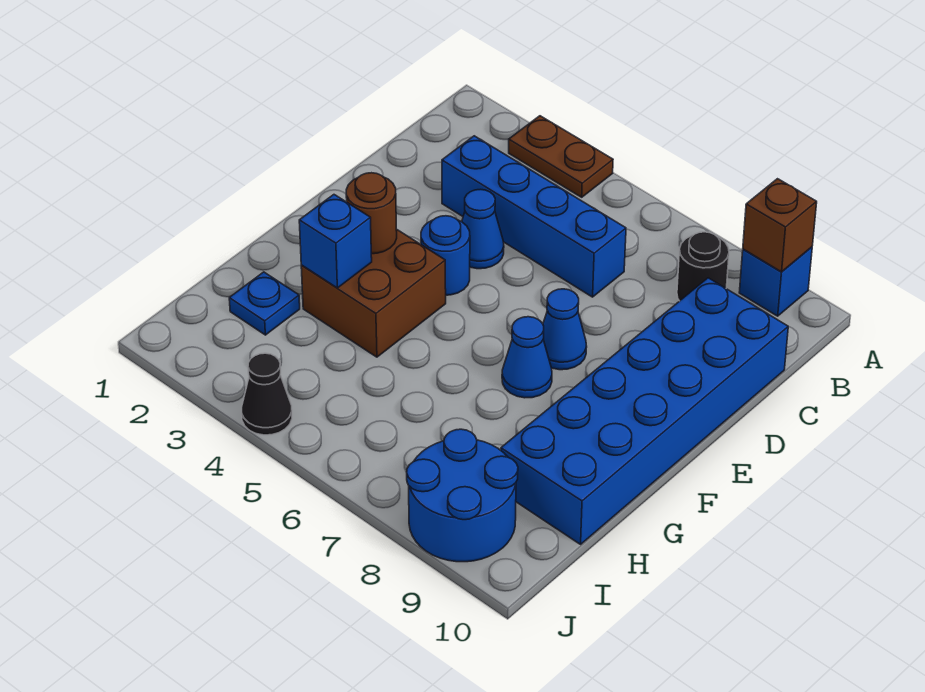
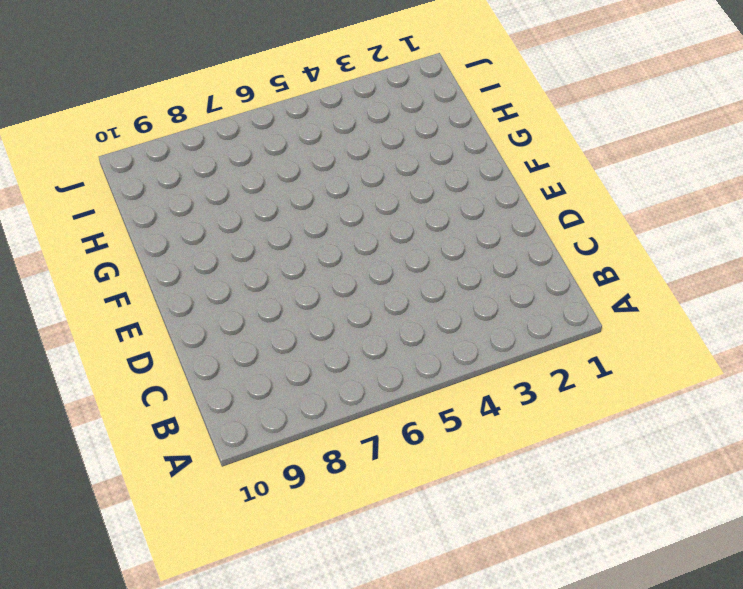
none -> brown 1x2 plate [509,116,613,197]
none -> blue 1x1 brick [739,247,812,316]
none -> black 1x1 round brick [677,232,729,301]

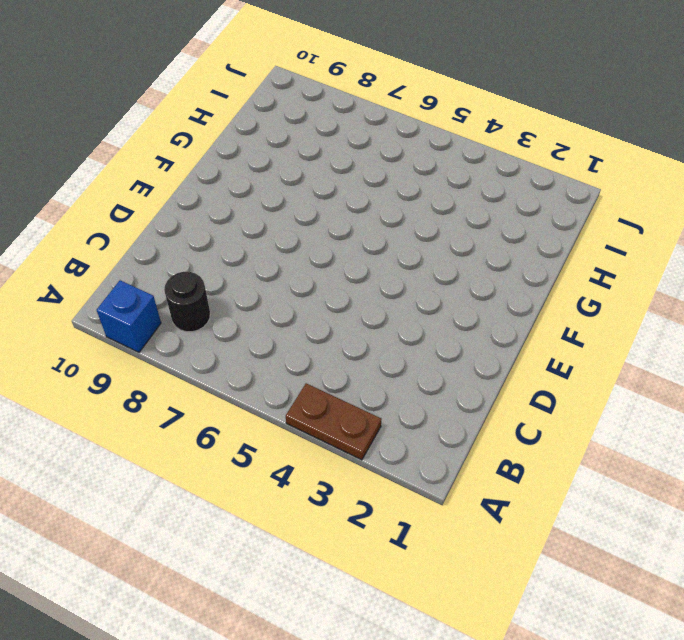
none -> blue 1x4 brick [442,136,626,297]
none -> blue 2x6 brick [501,278,788,544]
none -> blue 1x1 cone [462,189,504,269]

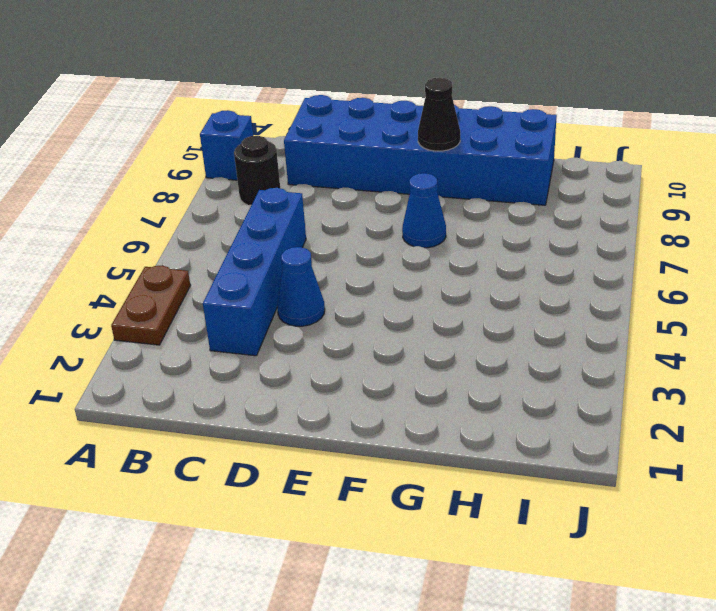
black 1x1 cone [418,78,460,151] -> black 1x1 cone moved to [242,353,292,435]
none -> blue 1x1 round brick [421,216,470,295]
none -> blue 1x1 cone [543,289,587,370]
none -> brown 2x2 brick [301,229,446,357]

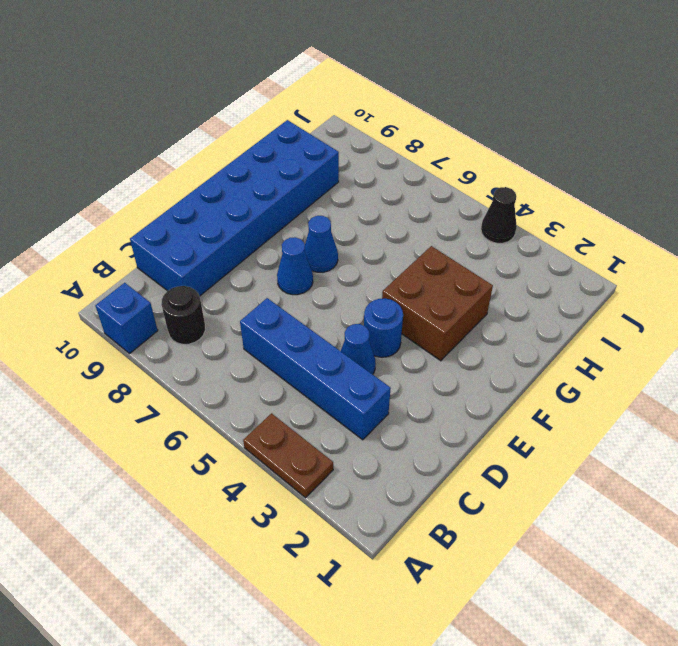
none -> blue 1x1 plate [229,272,300,335]
none -> blue 2x2 round brick [407,429,518,562]
none -> brown 1x1 brick [743,179,817,272]

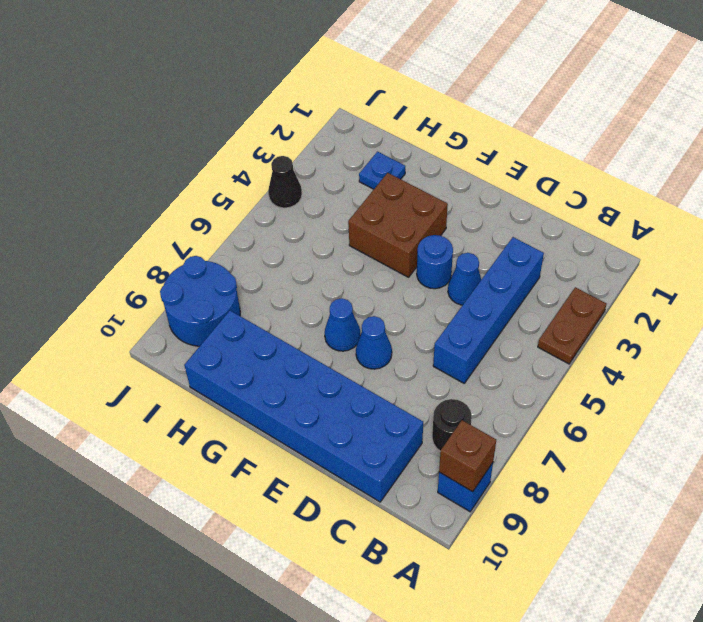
none -> brown 1x1 round brick [346,173,397,254]
none -> blue 1x1 brick [299,195,372,288]

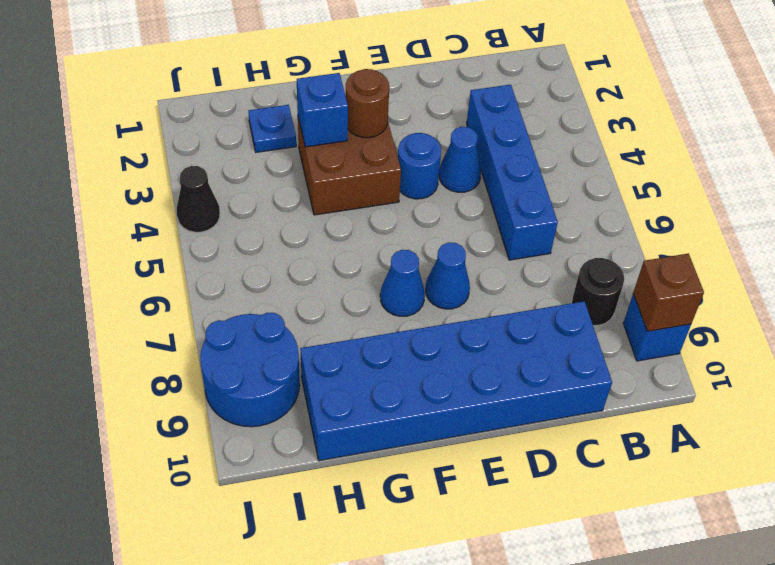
none -> brown 1x2 plate [509,116,613,197]

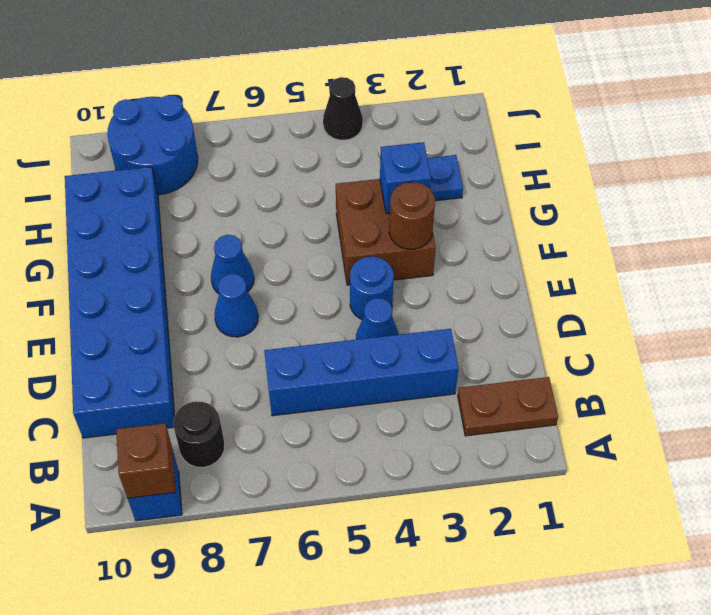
brown 1x2 plate [458,377,558,436] -> brown 1x2 plate moved to [509,116,613,197]

